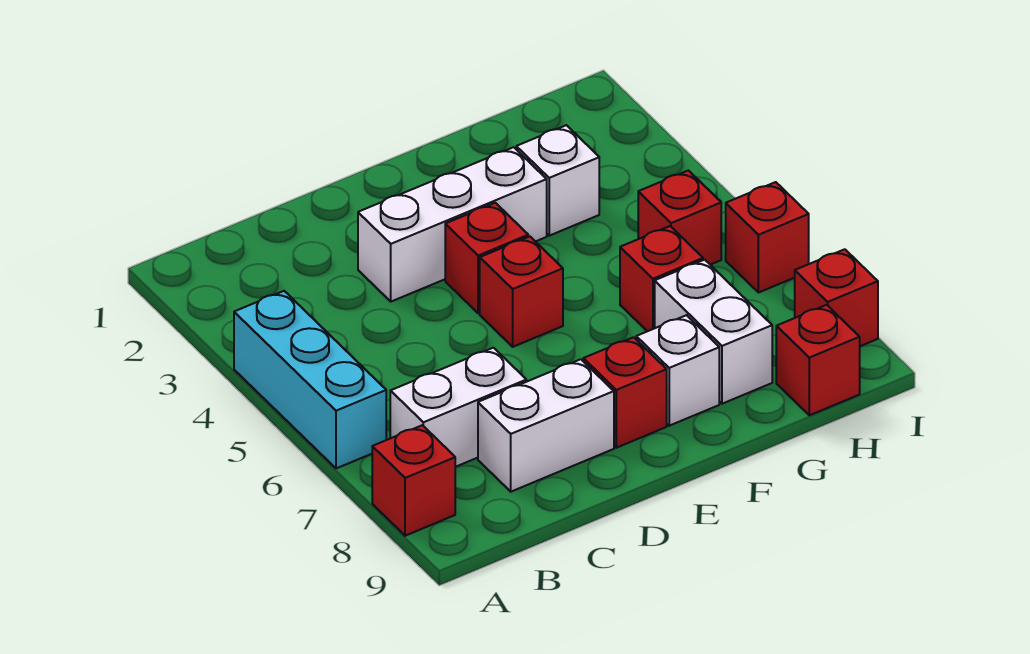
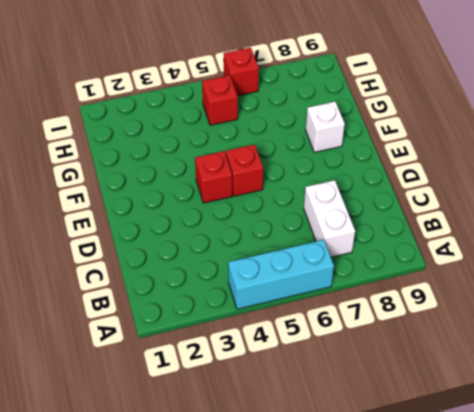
none -> red 1x1 brick [372,425,455,536]
none -> white 1x2 brick [478,359,614,492]
none -> white 1x3 brick [358,147,547,302]

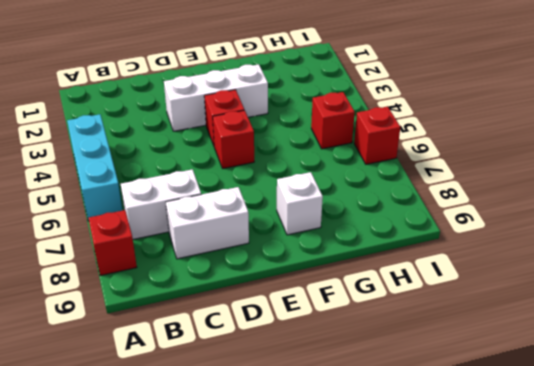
none -> red 1x1 brick [583,337,667,448]
none -> white 1x1 brick [516,125,599,236]
none -> red 1x1 brick [620,226,703,331]

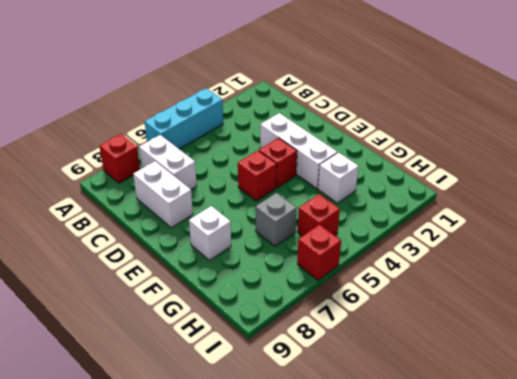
grey 1x1 brick [256,193,297,246] -> red 1x1 brick [620,226,703,331]
none -> red 1x1 brick [583,337,667,448]
none -> white 1x2 brick [655,260,772,404]
none -> red 1x1 brick [776,305,860,415]

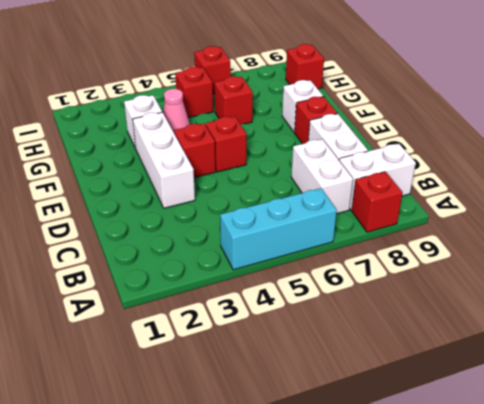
white 1x2 brick [339,144,416,210] -> white 1x2 brick moved to [655,260,772,404]
pink 1x1 cone [163,89,190,132] -> none
none -> red 1x1 brick [795,249,878,346]

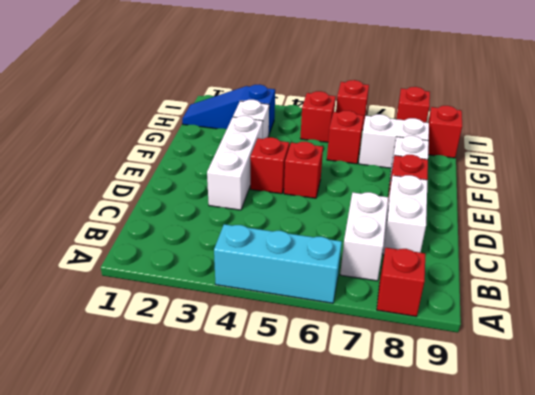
blue 1x3 slope [182,84,275,134] -> none

